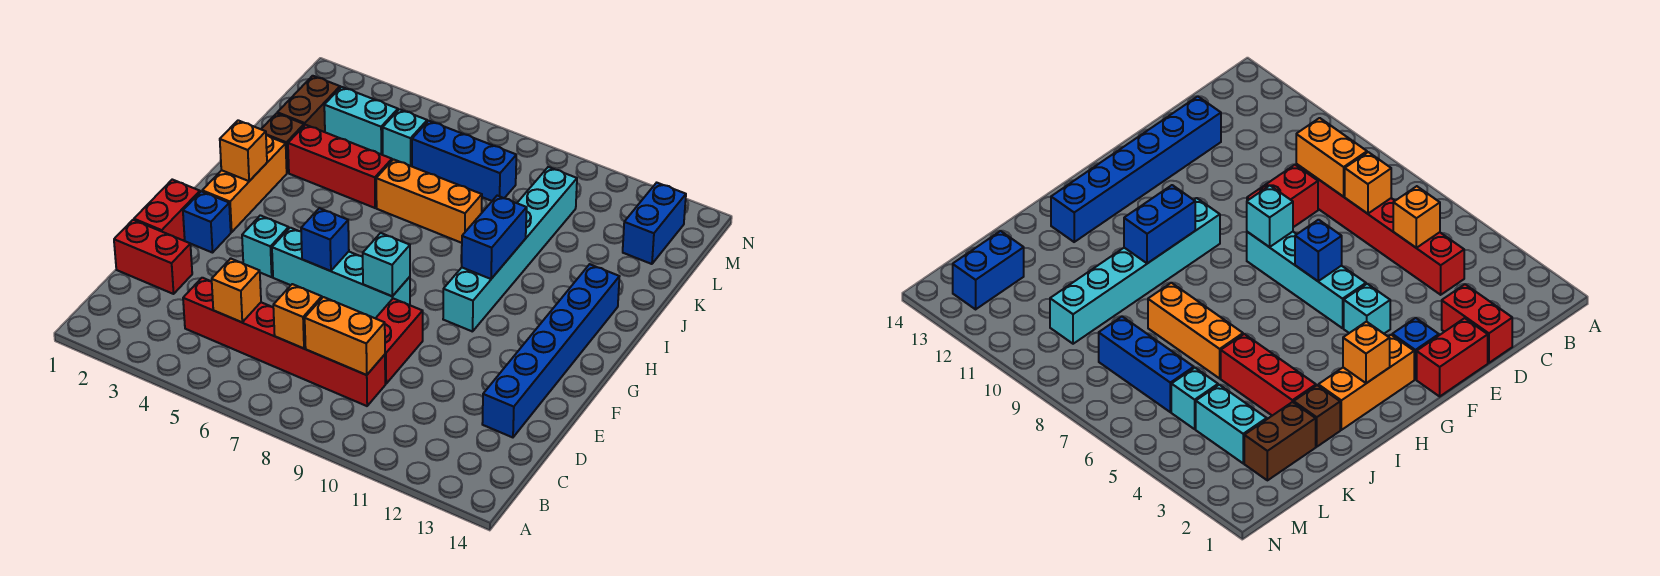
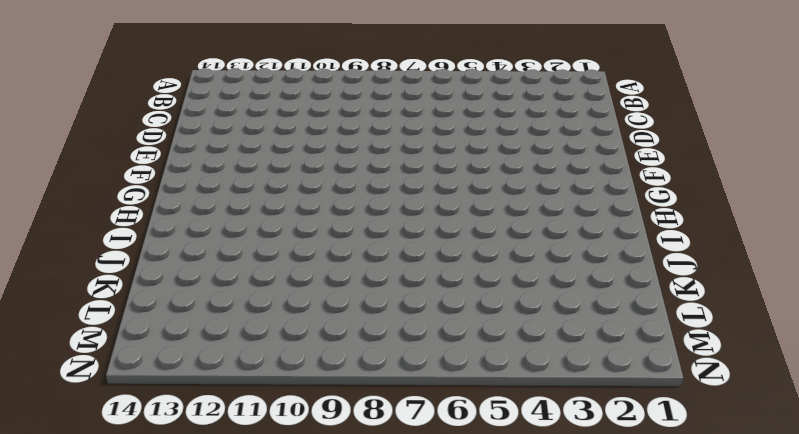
none -> red 1x6 brick [183,278,385,406]
none -> red 1x2 brick [114,220,192,294]
none -> red 1x2 brick [376,299,423,384]

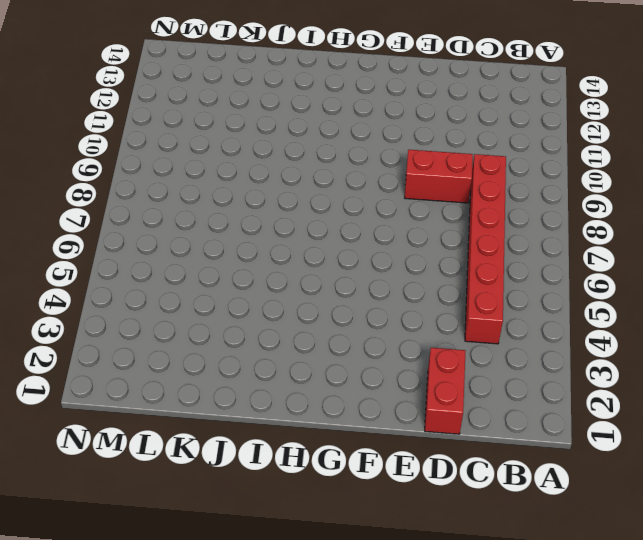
none -> blue 1x6 brick [482,264,619,437]
none -> red 1x2 brick [134,180,200,241]
none -> blue 1x1 brick [183,191,231,253]

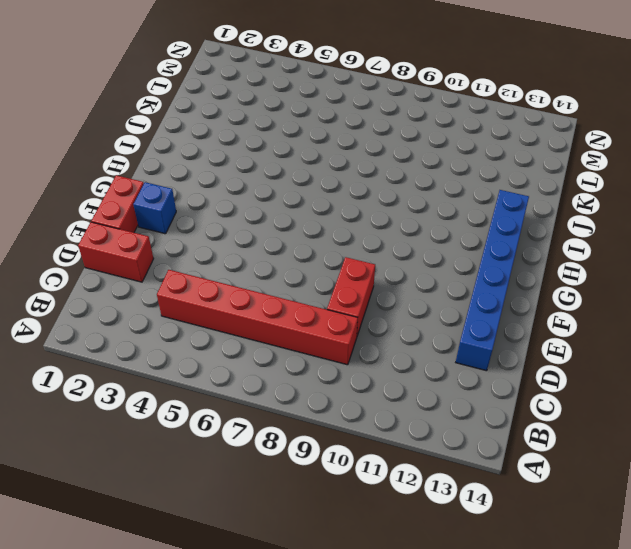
none -> cyan 1x1 brick [242,215,289,277]
none -> cyan 1x4 brick [272,228,410,318]
none -> orange 1x3 brick [202,135,287,232]

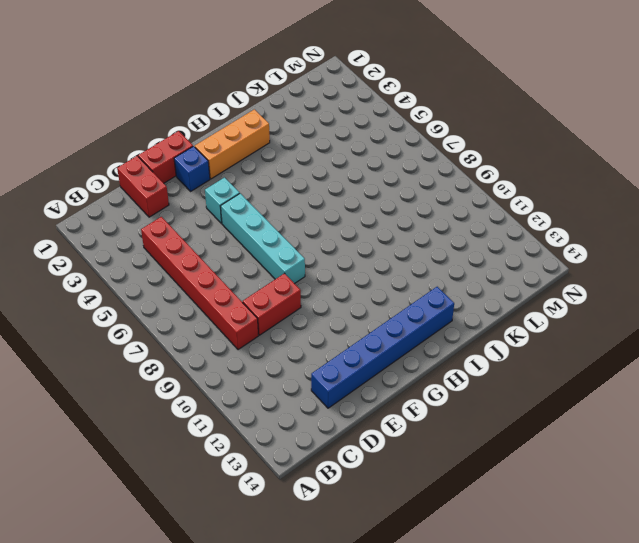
none -> cyan 1x6 brick [443,167,577,332]
none -> brown 1x1 brick [261,113,304,173]
none -> red 1x3 brick [288,125,392,208]

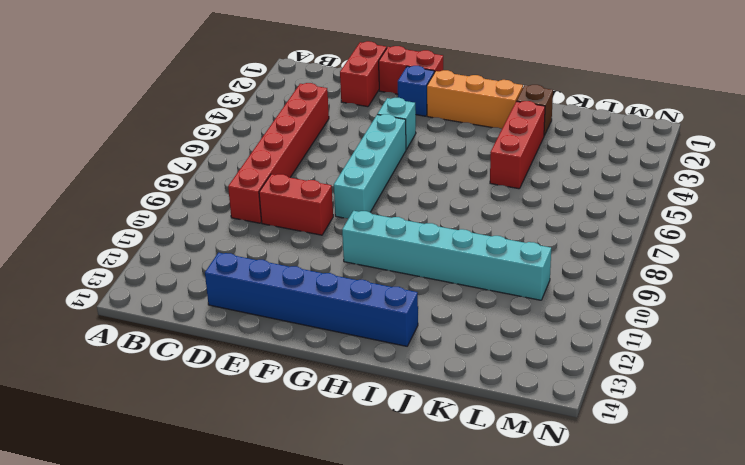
none -> orange 1x3 brick [376,159,482,243]
none -> brown 1x2 brick [277,76,340,132]
none -> cyan 1x2 brick [324,87,398,155]

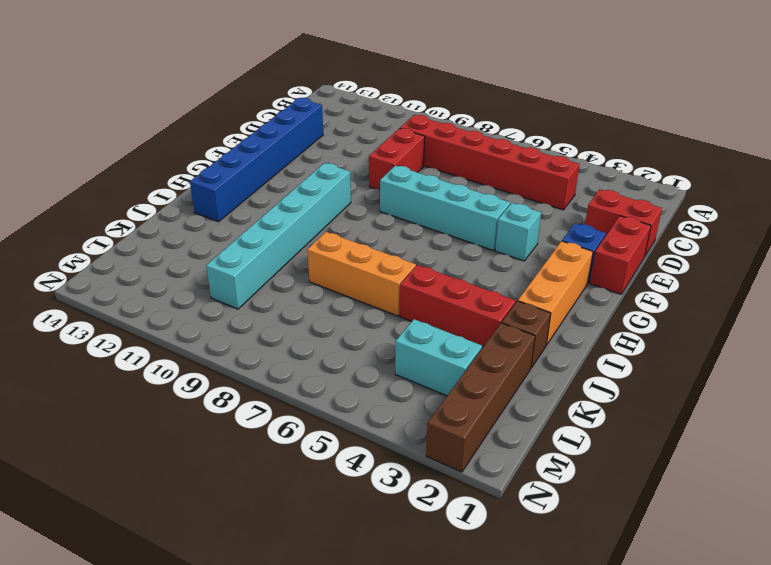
brown 1x4 brick [426,323,535,472] -> brown 1x2 brick [277,76,340,132]
none -> cyan 1x1 brick [383,109,427,166]
none -> blue 1x3 brick [412,121,516,201]
none -> blue 1x2 brick [623,183,686,264]

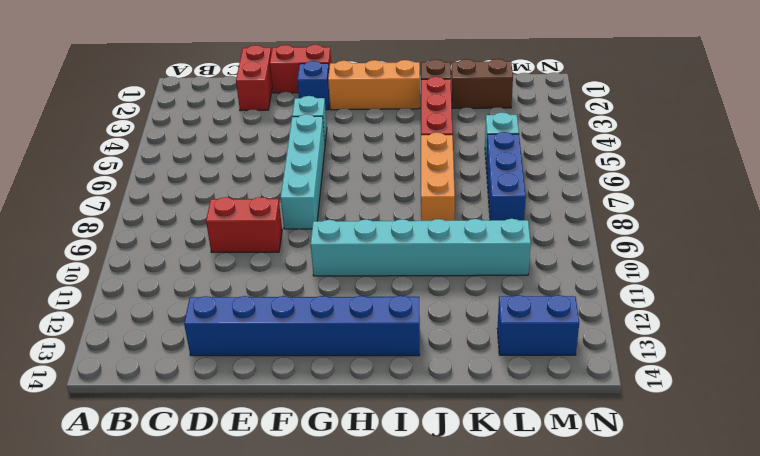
none -> red 1x6 brick [183,278,385,406]
none -> cyan 1x2 brick [324,87,398,155]
none -> orange 1x1 brick [212,258,261,322]

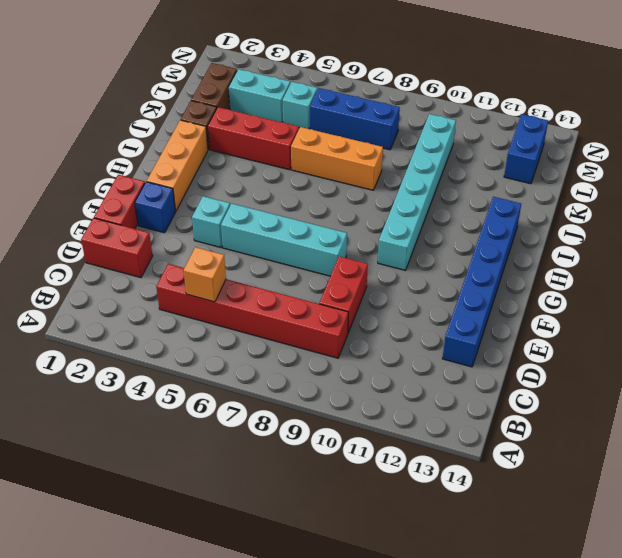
none -> orange 1x1 brick [273,284,322,348]
none -> orange 1x2 brick [305,297,385,375]
none -> blue 1x1 brick [301,208,349,271]

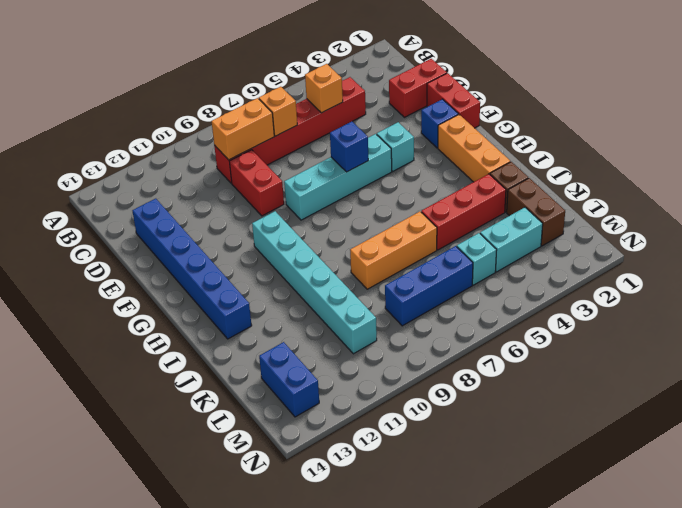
none -> cyan 1x1 brick [363,233,410,296]
none -> orange 1x1 brick [220,120,267,181]
none -> blue 1x2 brick [462,196,527,279]

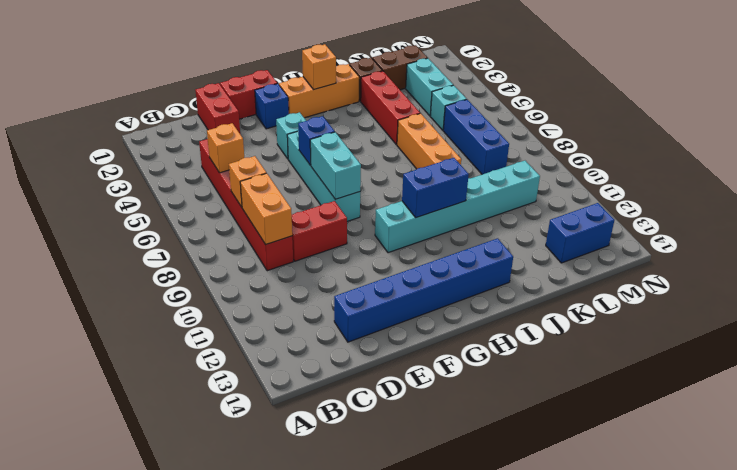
cyan 1x2 brick [310,132,361,199] -> cyan 1x1 brick [363,233,410,296]

